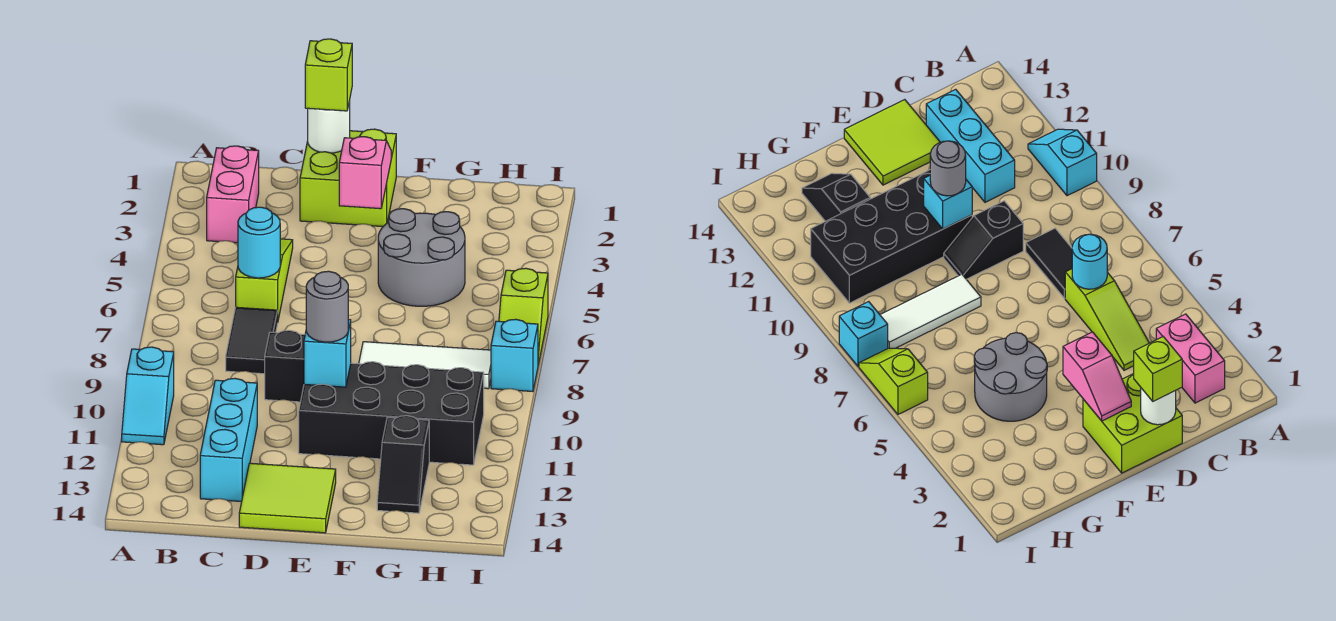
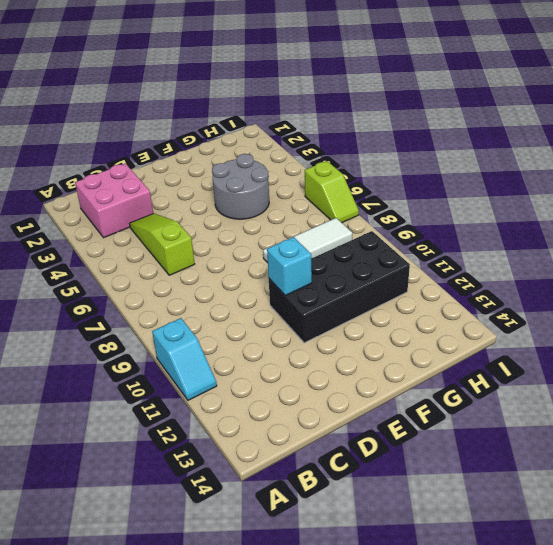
pink 2x2 brick [75,163,153,238] -> pink 1x2 brick [207,146,259,243]
none -> black 1x2 tile [226,307,278,374]
none -> cyan 1x3 brick [200,378,257,502]
none -> lime 2x2 brick [300,129,396,227]

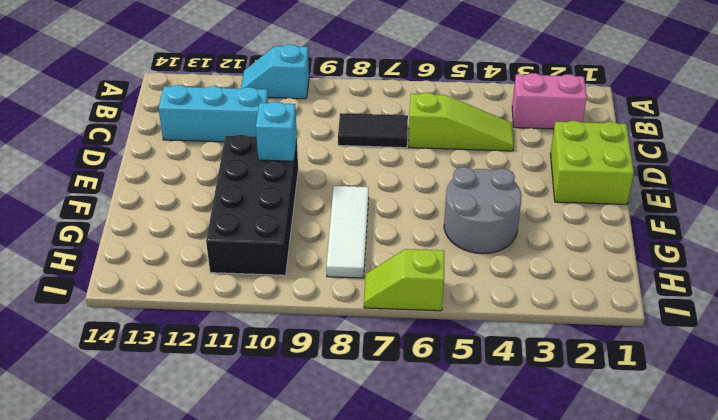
none -> black 1x2 slope [265,330,305,402]
none -> lime 2x2 tile [239,463,336,533]
none -> black 1x2 slope [377,416,429,513]

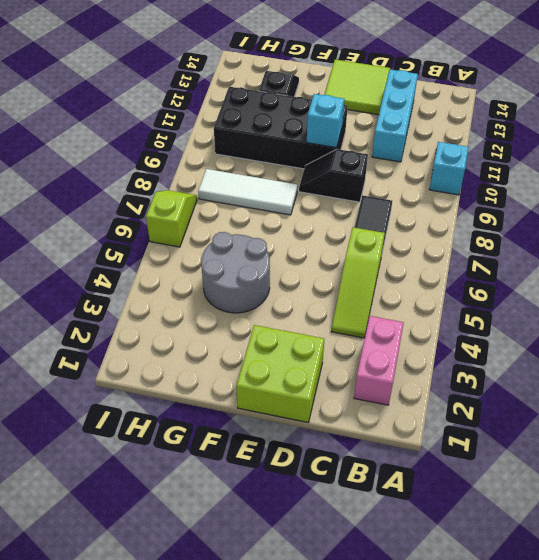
none -> cyan 1x1 brick [491,319,538,392]
none -> cyan 1x1 round brick [238,207,280,278]
none -> white 1x1 round brick [308,101,350,153]

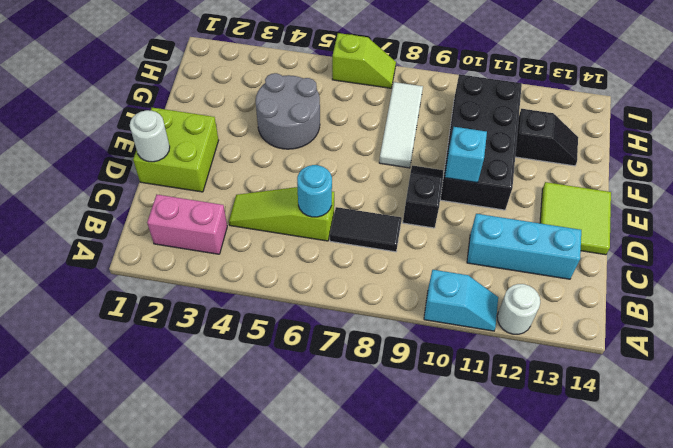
white 1x1 round brick [497,284,540,334] -> none
none -> cyan 1x1 brick [491,319,538,392]
none -> pink 1x2 slope [339,137,391,209]
none -> lime 1x1 brick [305,39,352,111]

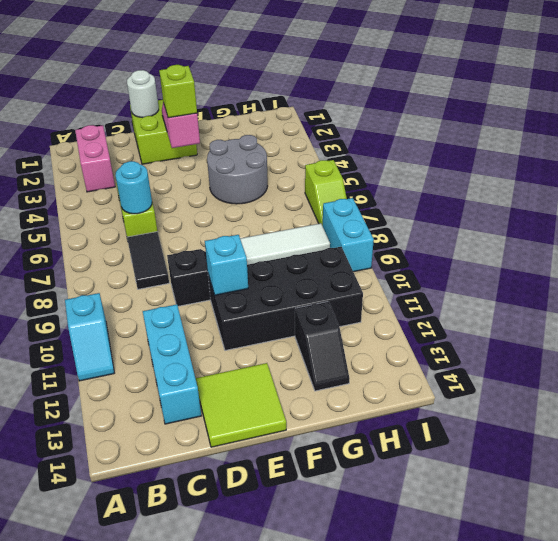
lime 1x1 brick [159,65,197,118] -> lime 1x1 brick moved to [305,39,352,111]
cyan 1x2 brick [323,198,374,272] -> cyan 1x1 brick [491,319,538,392]
none -> grey 1x1 round brick [306,271,348,342]

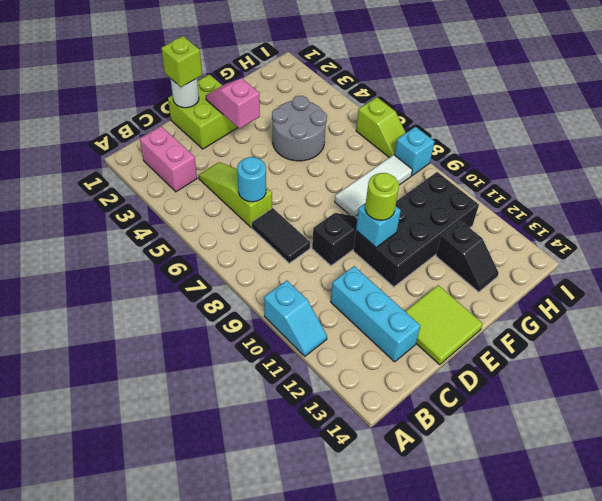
lime 1x1 round brick [365,173,399,220] -> grey 1x1 round brick [306,271,348,342]

